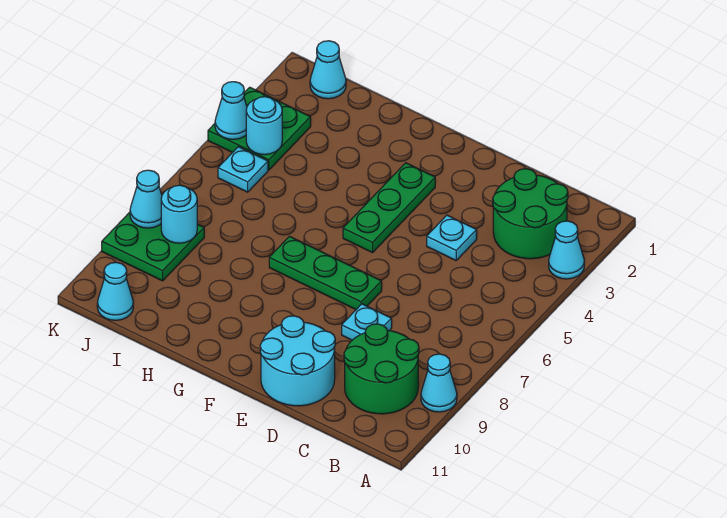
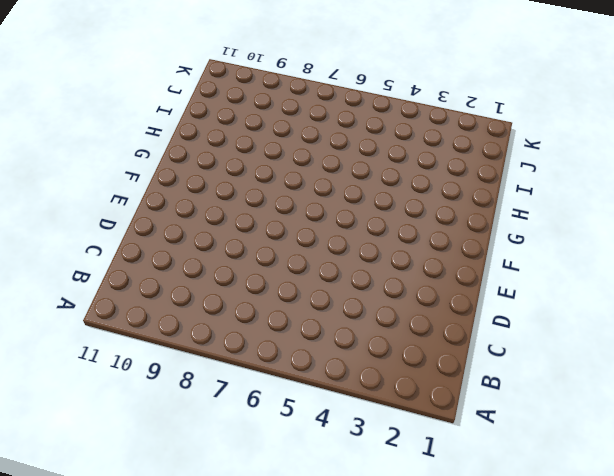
none -> cyan 1x1 cone [549,221,584,279]
none -> cyan 1x1 cone [421,354,457,412]
none -> green 2x2 round brick [493,169,568,259]

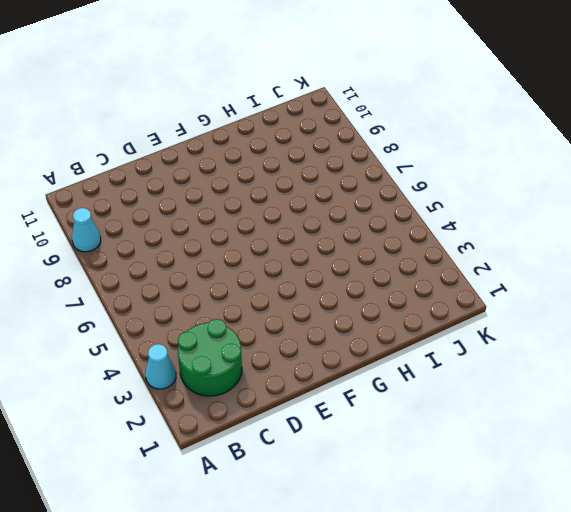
none -> green 2x2 round brick [344,324,419,414]
none -> cyan 1x1 plate [427,215,477,260]
none -> cyan 1x1 plate [342,304,392,340]

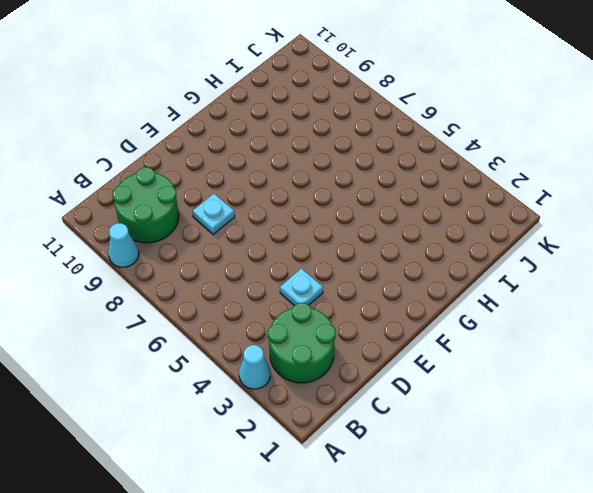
none -> cyan 2x2 round brick [260,316,335,406]
none -> green 1x3 plate [269,236,382,309]
none -> green 1x3 plate [343,163,435,253]

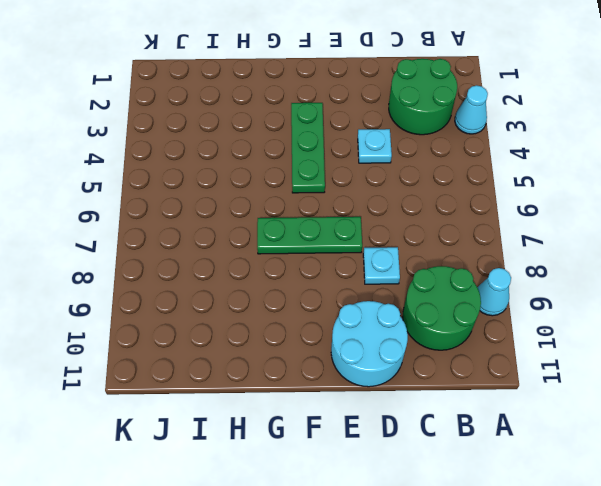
none -> cyan 1x1 cone [310,41,346,99]
none -> green 2x2 plate [208,87,311,170]
none -> cyan 1x1 plate [218,147,268,192]

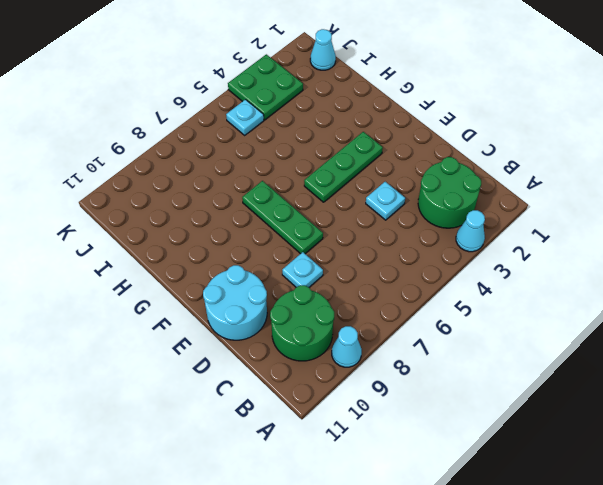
none -> green 2x2 plate [102,212,204,281]
none -> cyan 1x1 cone [97,262,133,320]
none -> cyan 1x1 round brick [246,97,282,155]

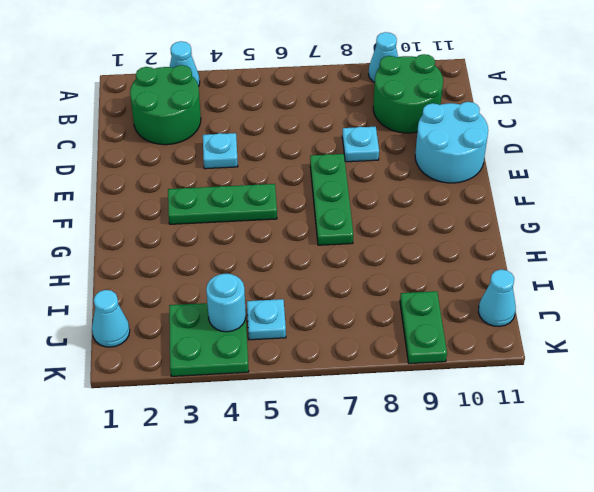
green 1x2 plate [400,291,447,364] -> green 2x2 plate [102,212,204,281]
none -> cyan 1x1 round brick [161,185,197,243]
none -> cyan 1x1 cone [215,82,247,139]
none -> cyan 1x1 cone [130,170,162,228]

